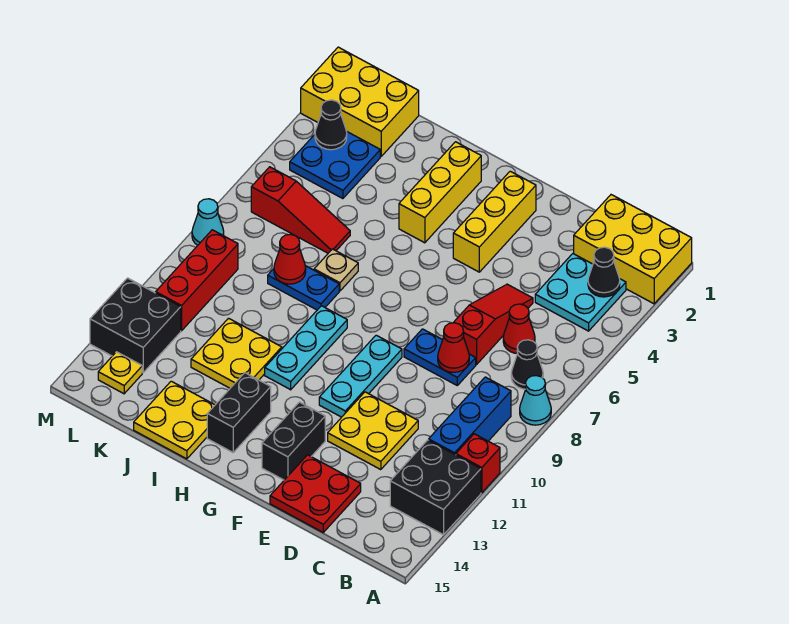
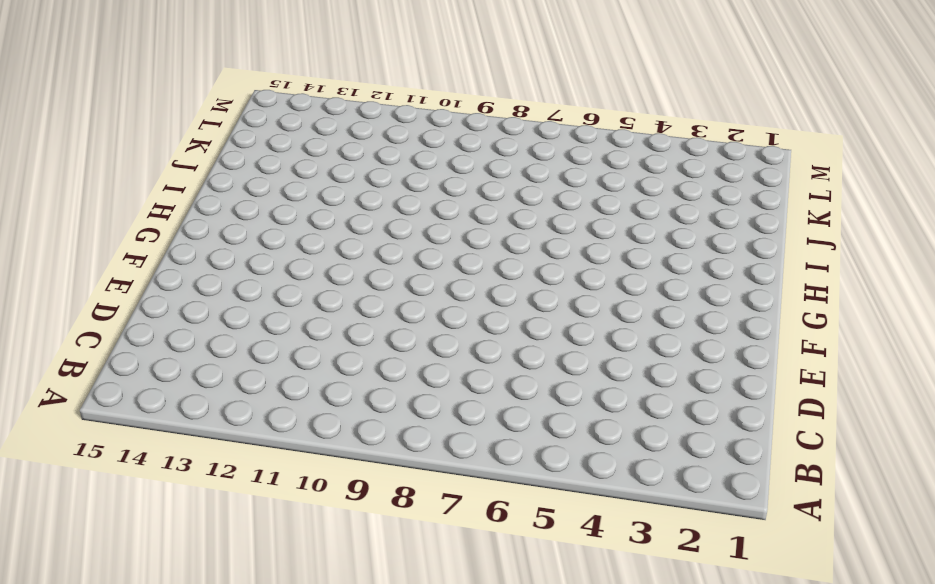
none -> yellow 2x3 brick [574,195,692,304]
none -> cyan 1x1 cone [520,376,551,425]
none -> red 1x1 brick [456,434,500,493]
none -> black 2x2 brick [390,440,481,535]

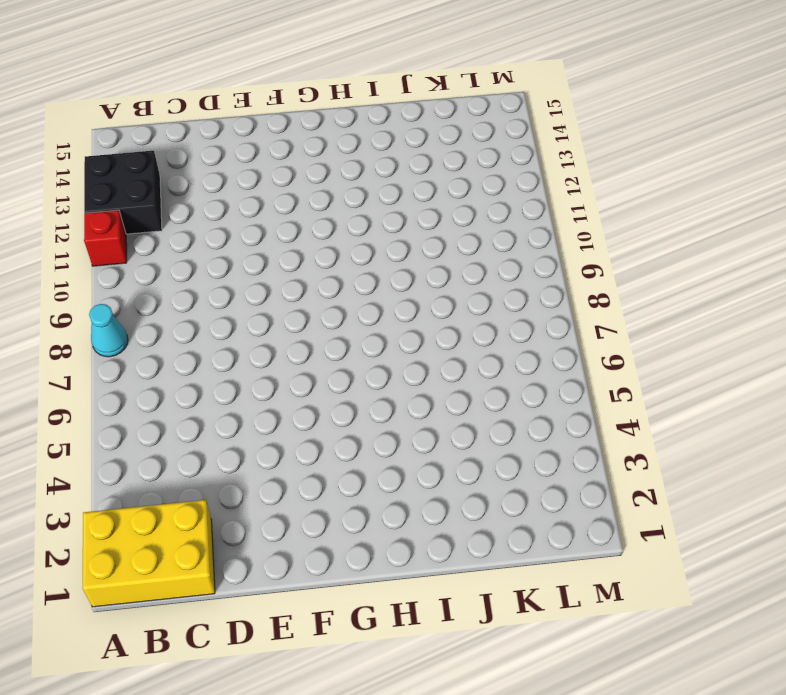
none -> cyan 2x2 plate [535,254,626,331]
none -> black 1x1 cone [511,340,543,389]
none -> blue 1x3 brick [429,377,511,455]
none -> red 1x1 cone [503,304,535,353]

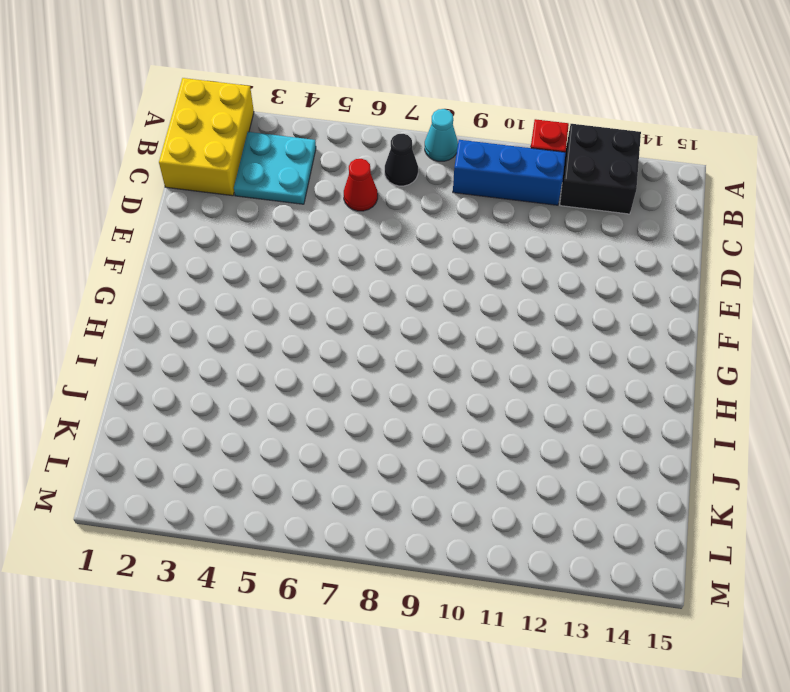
none -> red 1x3 slope [453,284,533,365]
none -> blue 1x2 plate [404,329,476,385]
none -> yellow 2x2 plate [328,392,418,470]
none -> red 2x2 plate [270,455,361,532]

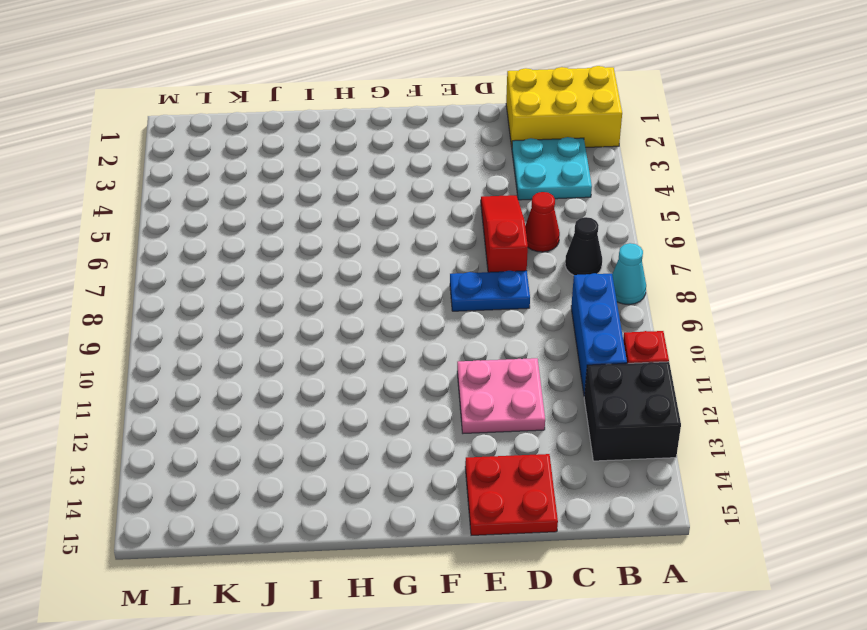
pink 2x2 plate [457,358,545,433] -> yellow 2x2 plate [328,392,418,470]
none -> yellow 1x3 brick [453,171,536,272]
none -> cyan 1x3 plate [319,335,402,417]
none -> black 1x2 brick [262,402,325,480]
none -> yellow 1x3 brick [399,142,481,243]

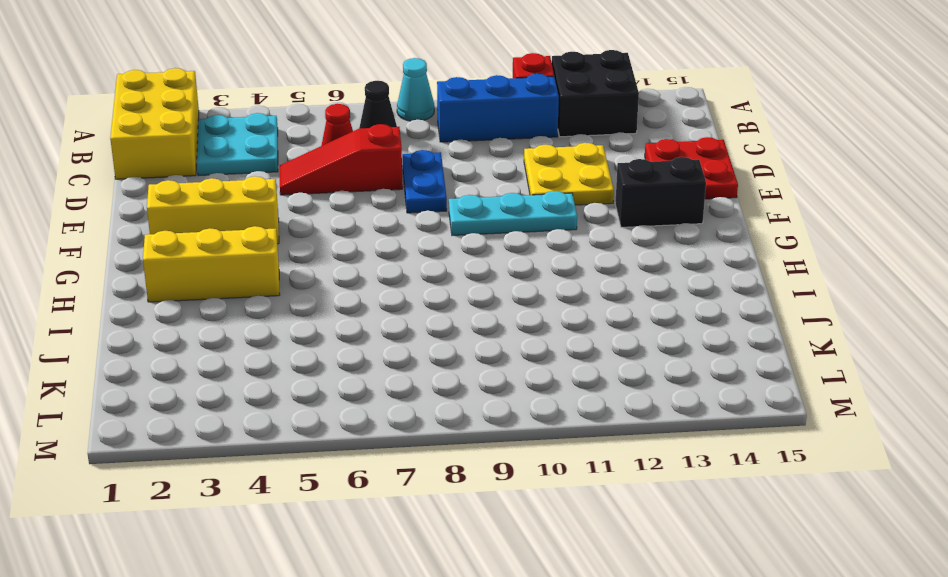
none -> cyan 1x3 plate [265,306,347,390]
none -> black 1x2 brick [207,373,271,452]
none -> tan 1x1 plate [314,249,358,291]
none -> blue 1x2 plate [268,266,339,310]

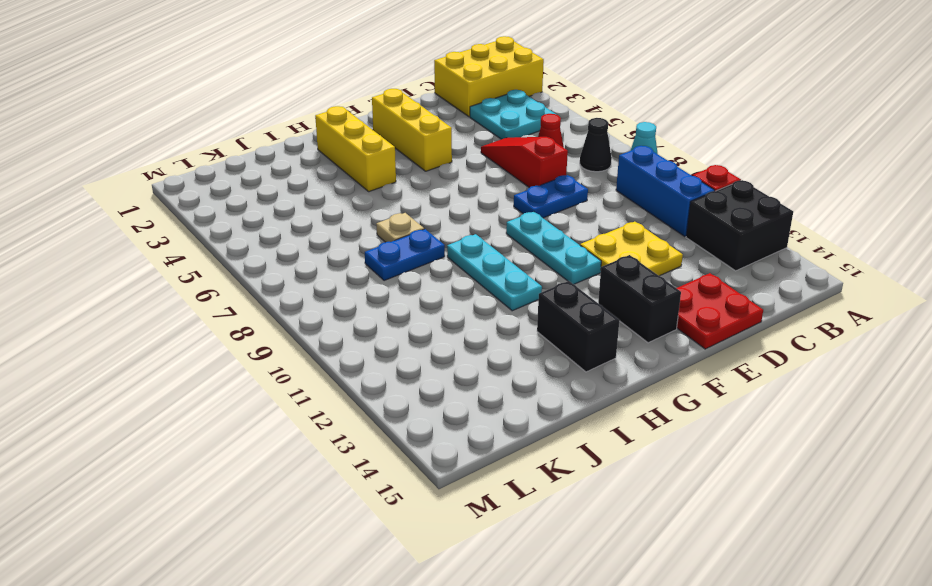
none -> yellow 2x2 plate [191,318,282,388]
none -> yellow 2x2 plate [134,381,215,459]
none -> red 1x3 slope [251,167,350,253]
none -> yellow 2x3 brick [301,47,419,156]

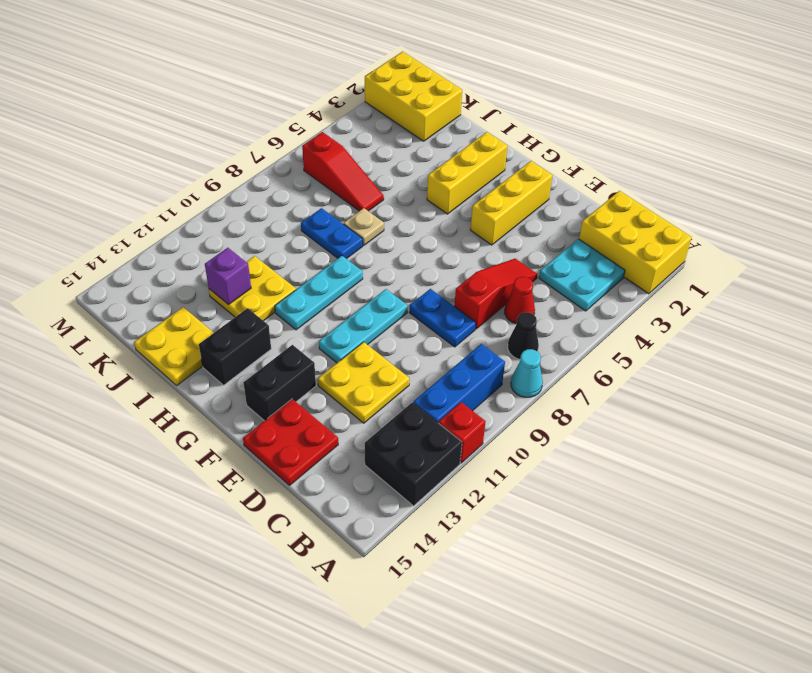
purple 1x1 brick [205,248,251,305] -> none
none -> blue 2x2 plate [290,132,380,199]
none -> red 1x3 brick [156,230,238,331]
none -> black 2x2 brick [90,278,181,373]
none -> yellow 1x1 plate [98,352,142,394]

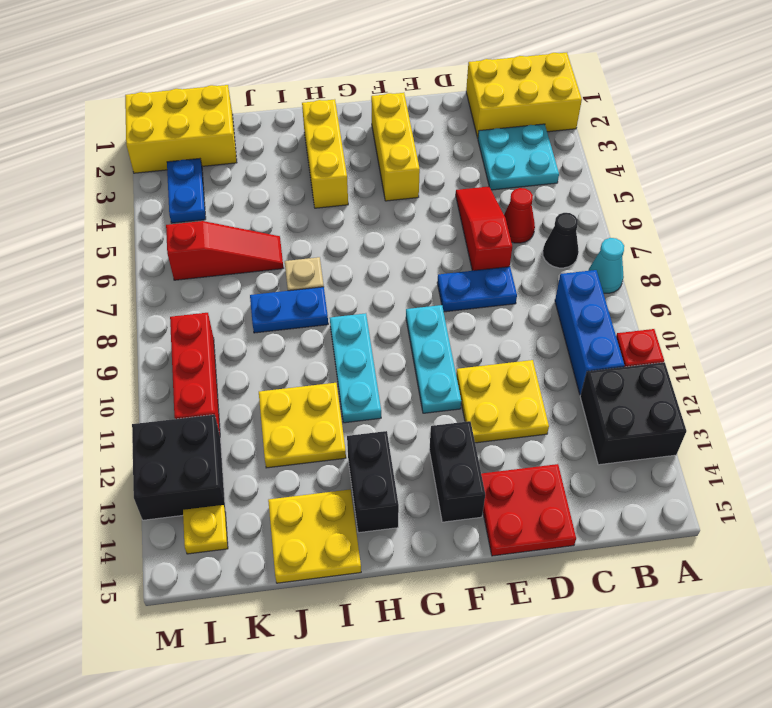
blue 1x2 plate [167,159,206,223] -> blue 2x2 plate [290,132,380,199]
none -> cyan 1x1 cone [192,199,224,245]
none -> black 1x1 cone [588,247,620,297]
none -> red 1x1 cone [438,323,469,372]
none -> red 1x1 cone [274,234,306,284]

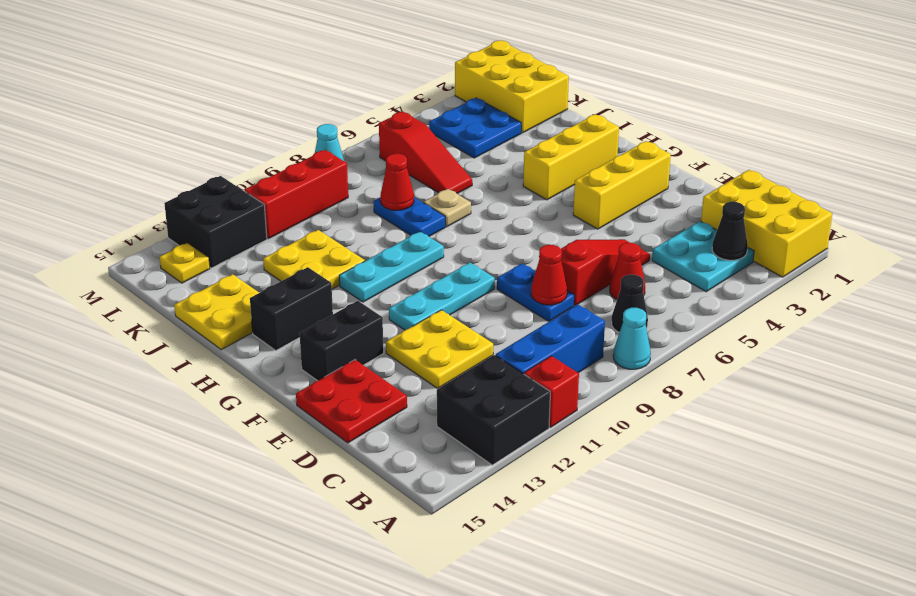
none -> black 1x1 cone [315,100,347,150]

